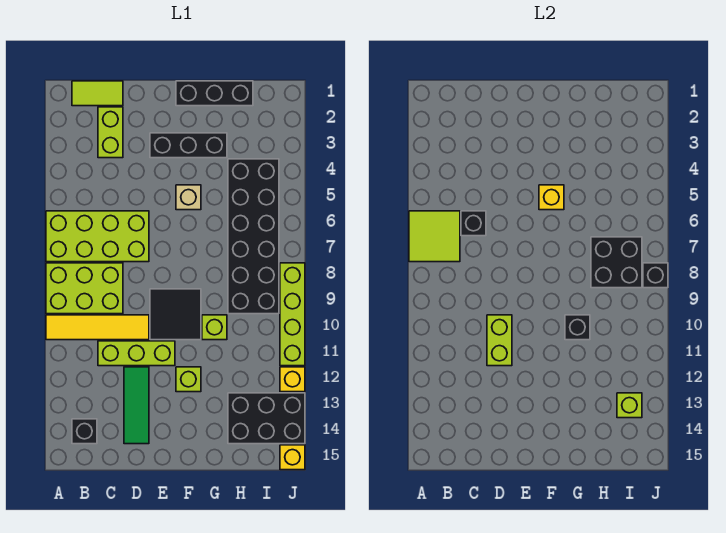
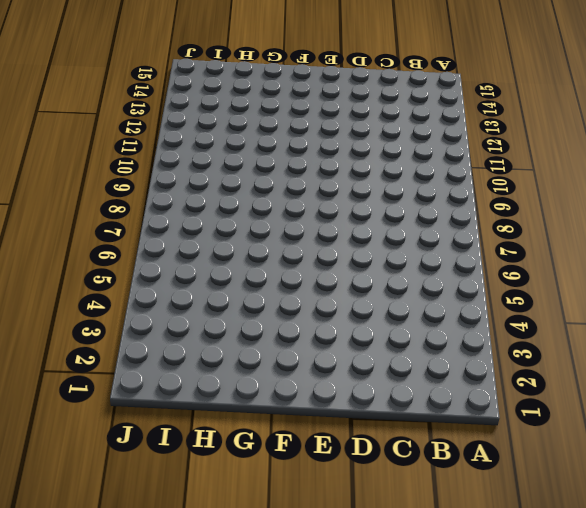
none -> lime 2x4 brick [46,211,149,262]
none -> lime 2x3 brick [46,263,123,314]
none -> yellow 1x4 tile [46,315,149,340]

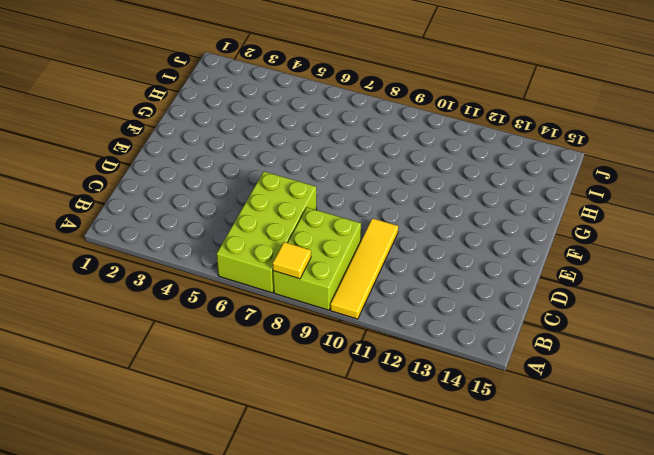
yellow 1x1 tile [273,242,311,279] -> none
none -> lime 1x2 tile [72,81,123,106]
none -> black 1x1 brick [72,419,97,444]
none -> lime 1x2 brick [98,107,123,158]

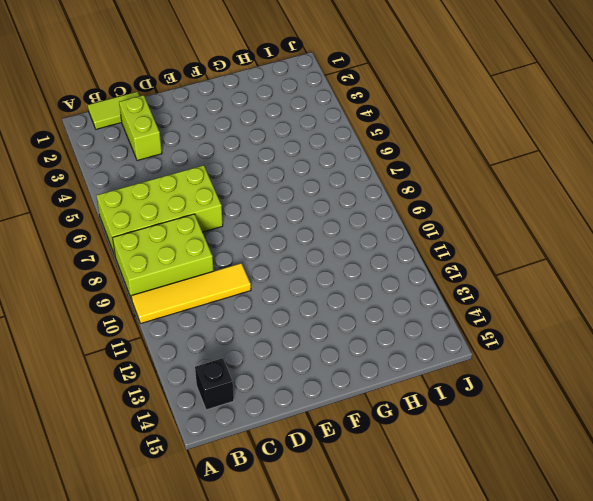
none -> lime 1x3 brick [98,341,175,366]
none -> green 1x3 tile [124,367,149,444]
none -> black 1x3 brick [150,133,227,158]

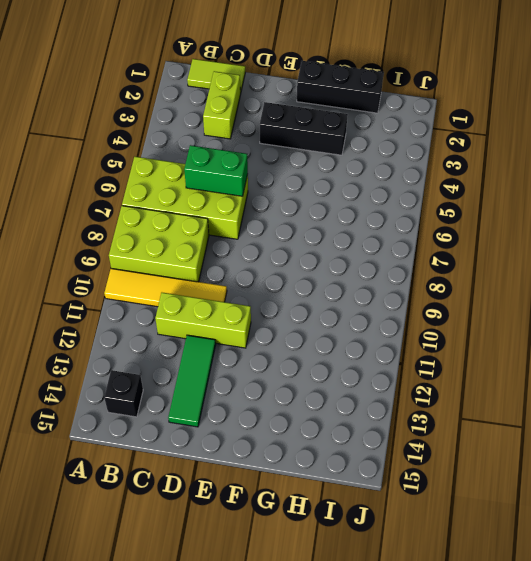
green 1x2 brick [184,145,248,196] -> black 1x1 brick [461,211,486,236]
none -> black 2x2 tile [150,289,201,340]
none -> tan 1x1 brick [176,185,201,210]
none -> lime 1x1 brick [176,367,201,392]

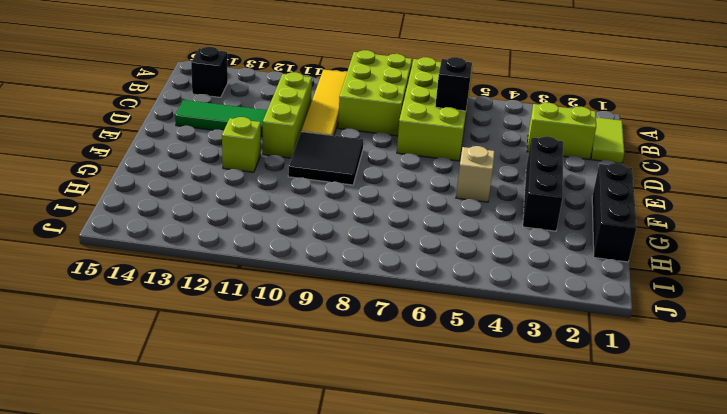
none -> lime 1x1 brick [202,315,227,340]
none -> black 2x6 brick [228,159,279,314]
none -> black 2x3 brick [228,393,305,444]

